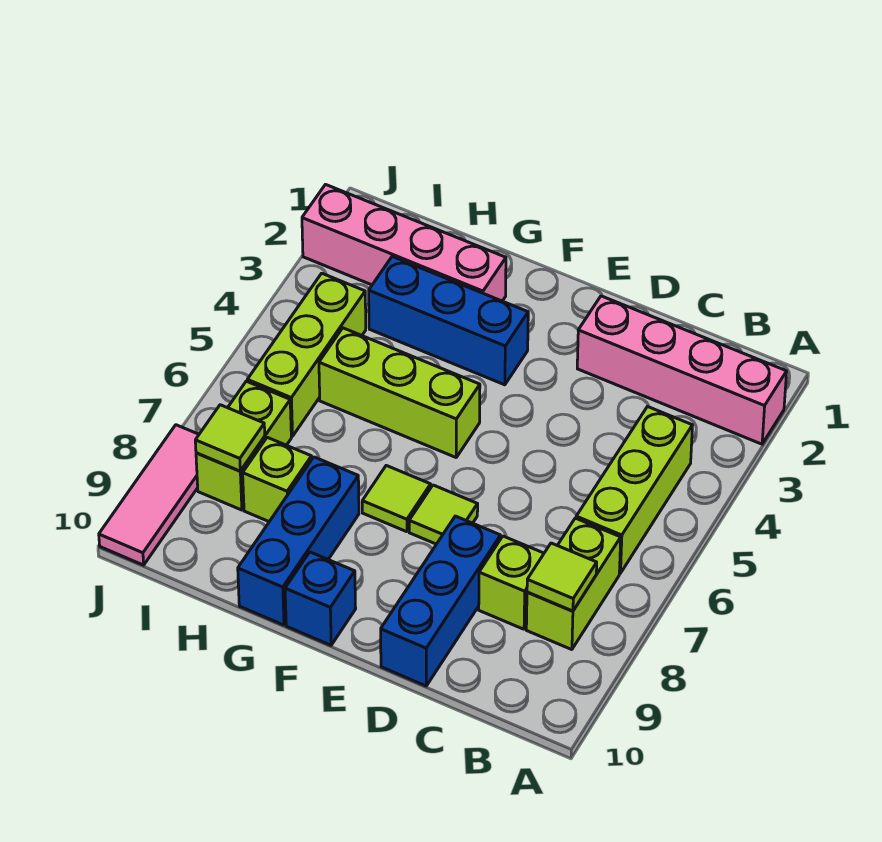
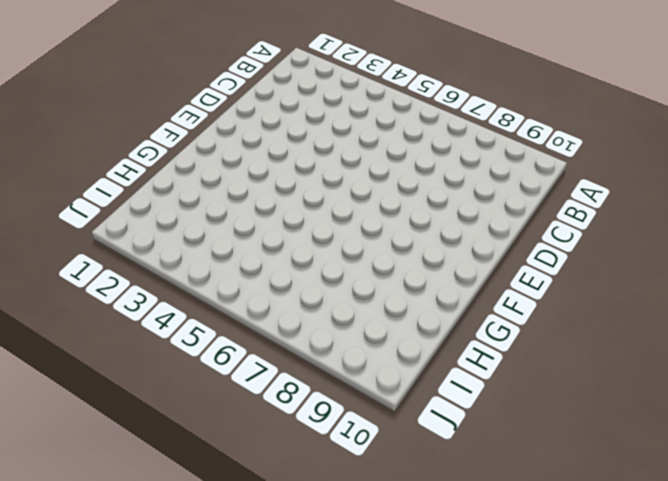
none -> pink 1x4 brick [577,296,787,444]
none -> lime 1x3 brick [576,407,692,573]
none -> lime 1x2 brick [526,518,621,650]

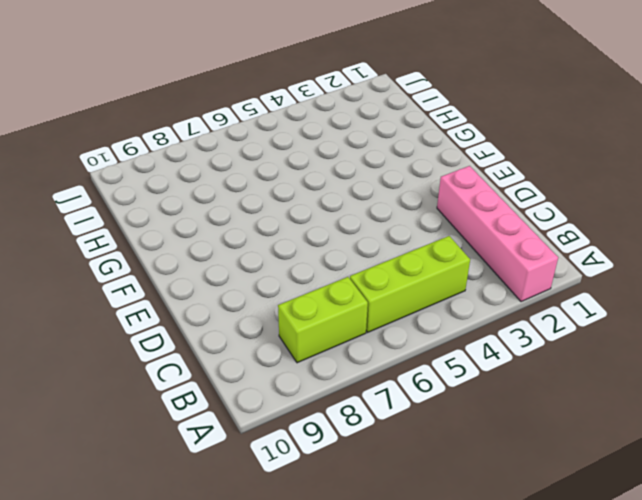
none -> lime 1x1 brick [479,536,544,629]
none -> blue 1x3 brick [381,516,500,686]
none -> lime 1x1 tile [409,485,478,544]

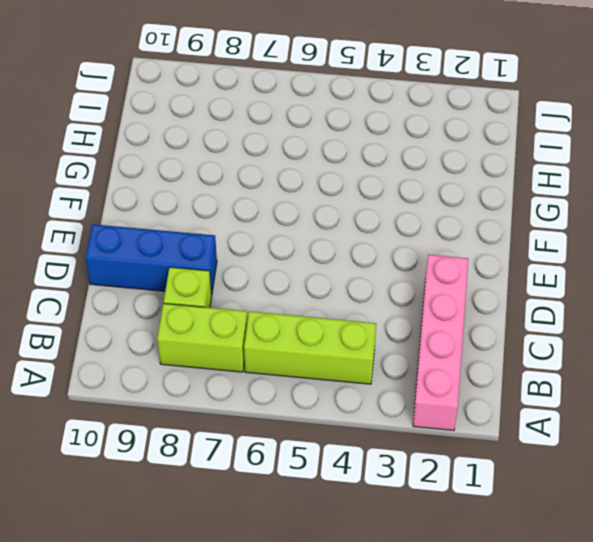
none -> lime 1x1 tile [409,485,478,544]
none -> blue 1x3 brick [369,257,528,385]
none -> lime 1x3 brick [319,328,480,457]

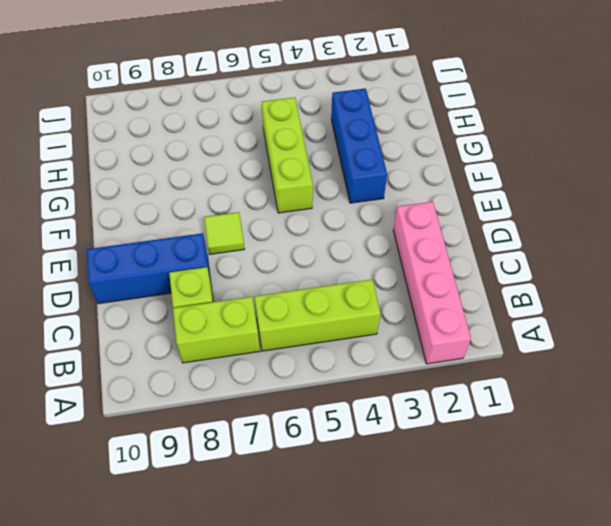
none -> lime 1x1 tile [362,466,431,532]
none -> blue 1x1 brick [285,552,356,645]
none -> pink 1x4 brick [302,185,506,301]

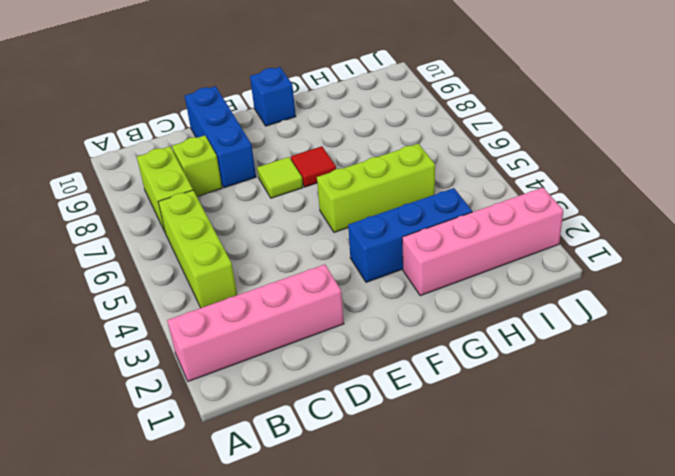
red 1x1 tile [291,146,336,187] -> lime 1x1 tile [362,466,431,532]
none -> blue 1x3 brick [238,457,359,625]
none -> lime 1x1 brick [243,437,312,522]
none -> lime 1x3 brick [247,273,366,436]

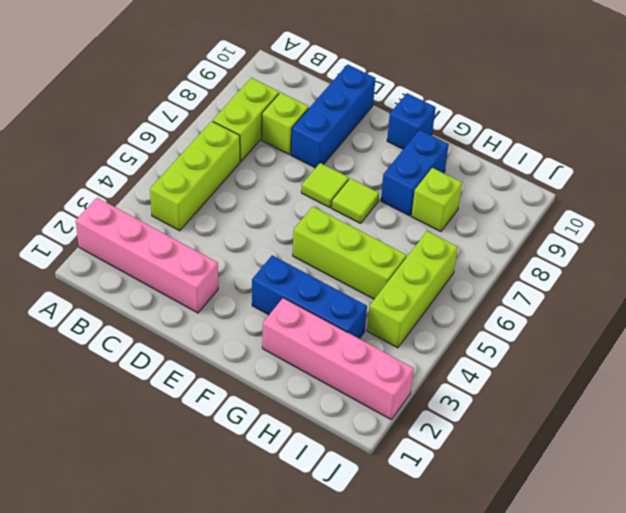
blue 1x2 brick [381,130,449,216] -> blue 1x3 brick [238,457,359,625]
none -> lime 1x2 brick [196,381,291,510]
none -> pink 1x3 tile [99,425,199,565]
none -> lime 1x1 tile [527,543,597,611]

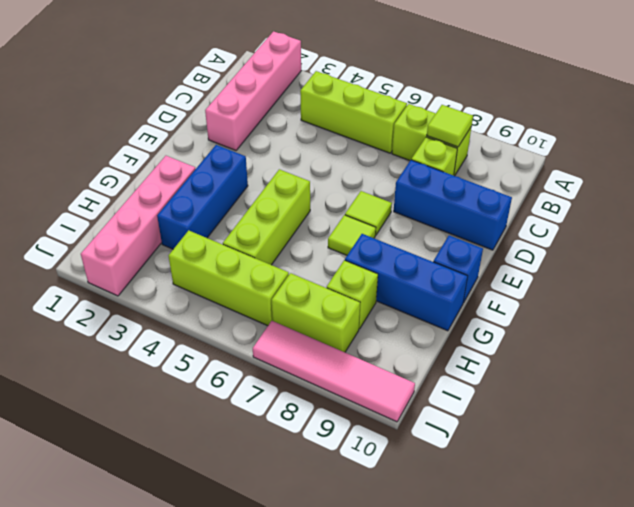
pink 1x4 tile [253,321,415,422] -> pink 1x3 tile [99,425,199,565]
none -> lime 1x1 tile [195,405,265,471]

